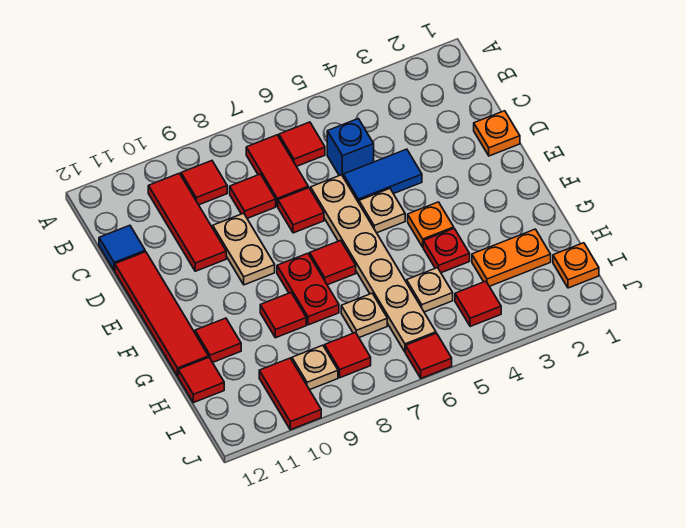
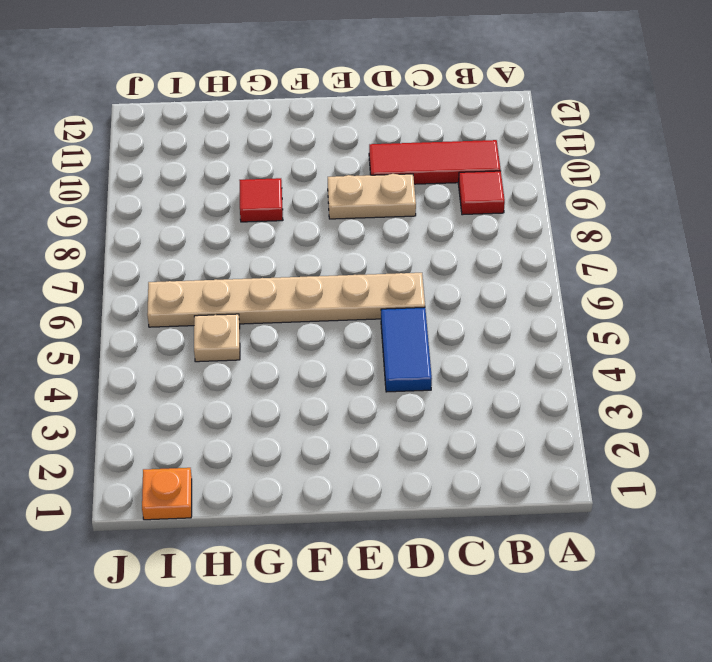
none -> red 1x1 tile [279,122,325,166]
none -> red 1x2 tile [246,135,308,206]
none -> blue 1x1 brick [327,119,374,176]
none -> red 1x1 tile [230,174,276,218]

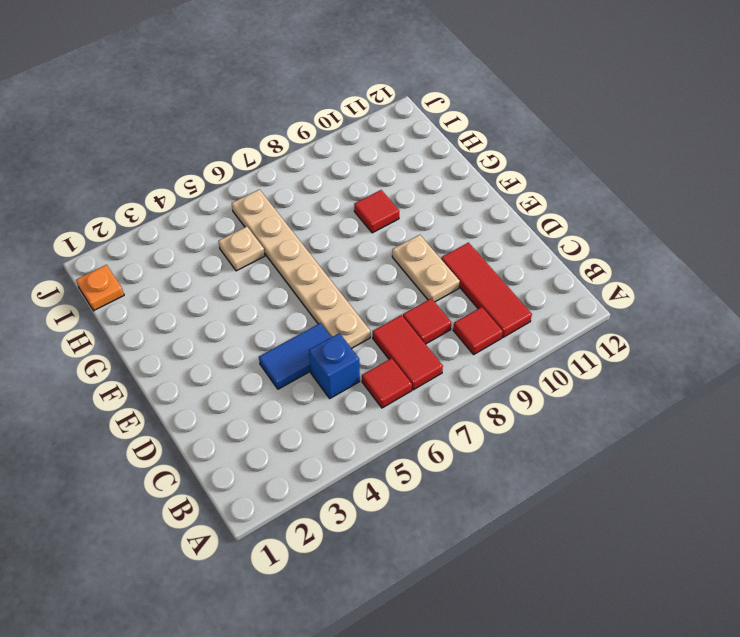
none -> blue 1x1 tile [99,225,145,271]
none -> orange 1x1 plate [474,111,520,156]
none -> red 1x1 tile [278,188,324,233]
none -> red 1x4 tile [115,252,209,376]

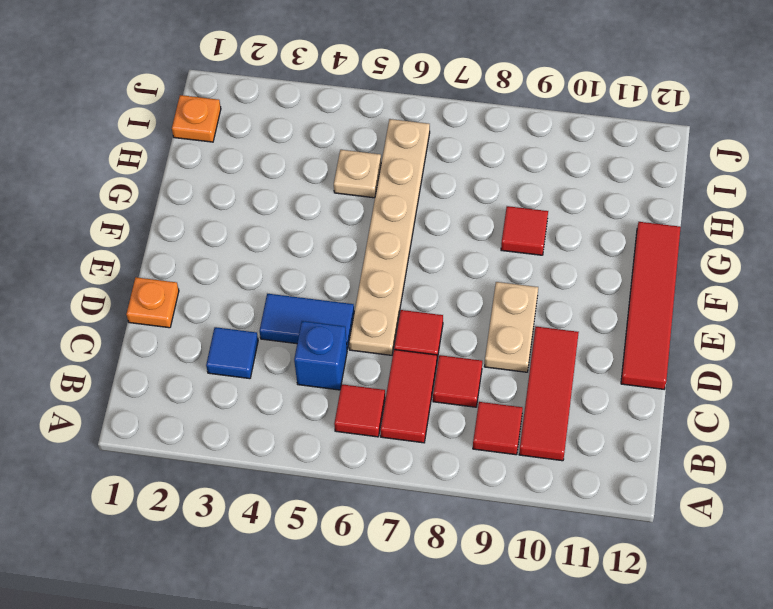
blue 1x1 tile [206,327,258,379] -> blue 1x1 tile moved to [99,225,145,271]
none -> tan 1x1 plate [359,189,405,233]
none -> orange 1x1 plate [408,202,454,247]
none -> red 1x1 tile [310,240,356,285]
none -> red 1x2 plate [277,253,339,325]

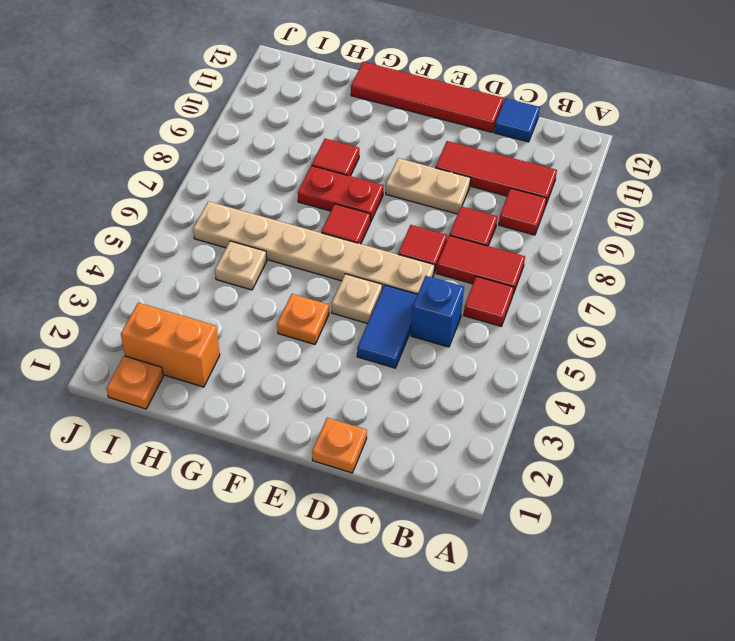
orange 1x2 brick [121,303,220,387] -> orange 1x2 plate [472,229,551,286]
none -> red 1x1 plate [423,229,470,273]
none -> red 1x1 tile [195,318,241,363]
none -> tan 1x1 plate [341,293,387,338]
none -> red 1x1 tile [178,358,224,403]

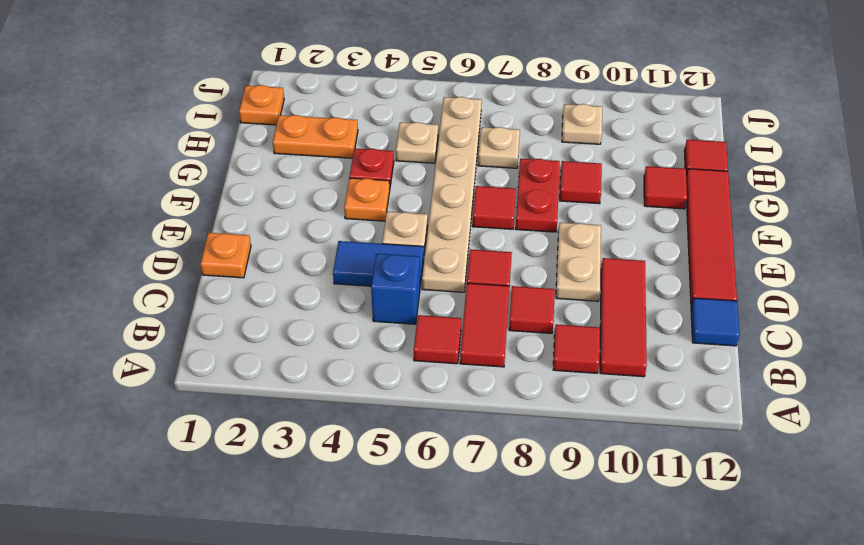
none -> red 1x1 tile [455,281,501,327]
none -> red 1x1 tile [325,333,371,378]
none -> red 1x2 tile [259,358,321,430]
none -> red 1x1 tile [406,333,452,378]

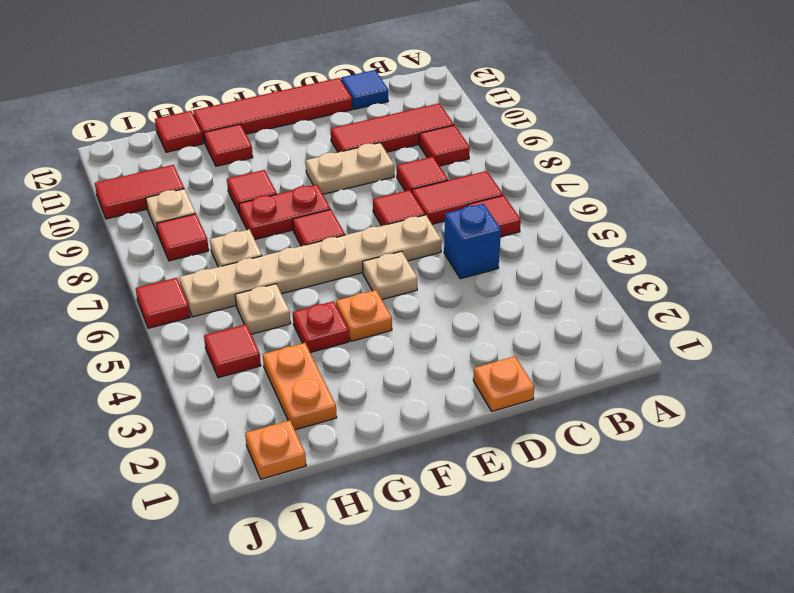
none -> blue 1x2 tile [343,149,422,203]

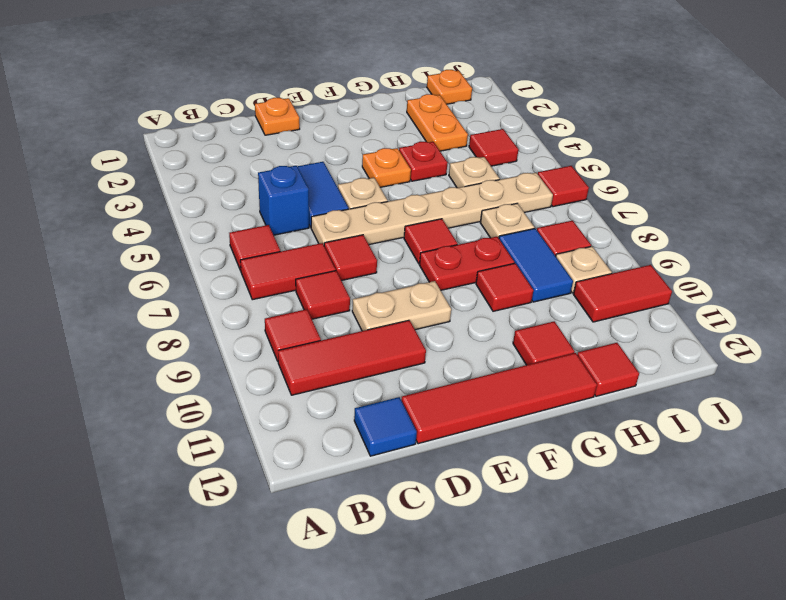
blue 1x2 tile [499,228,573,302] -> none

